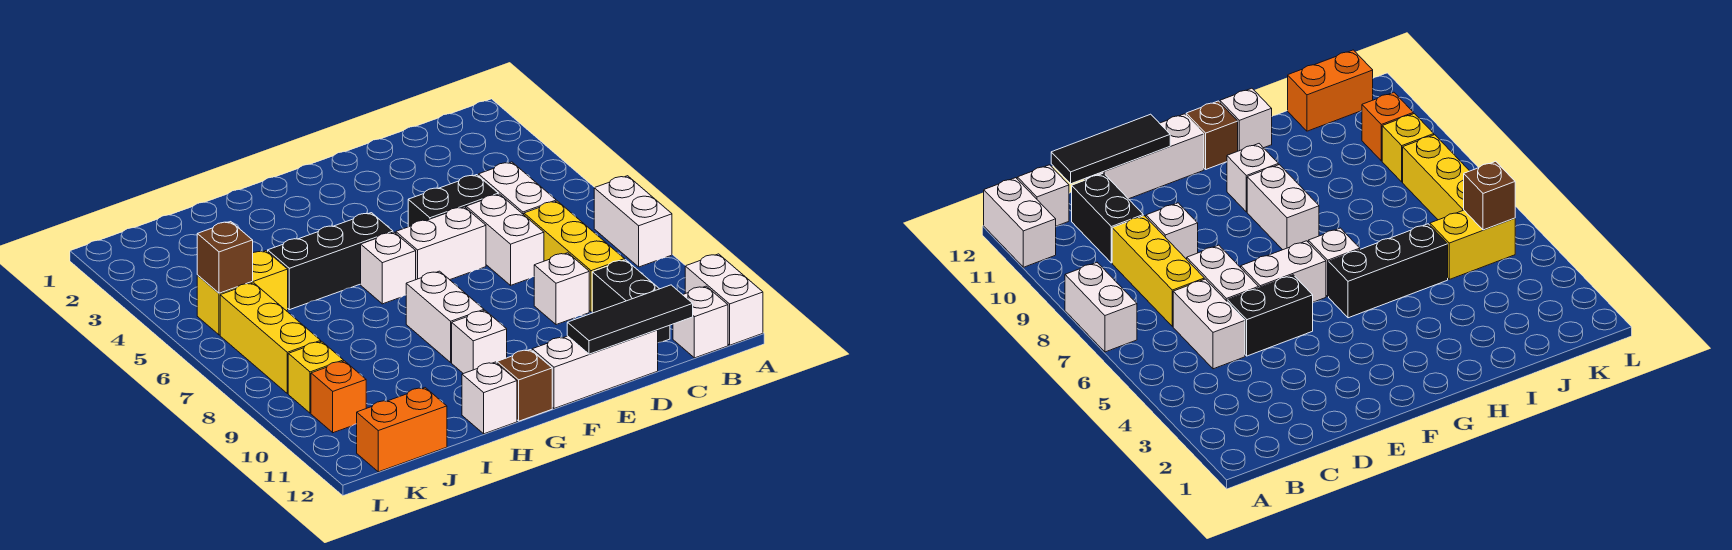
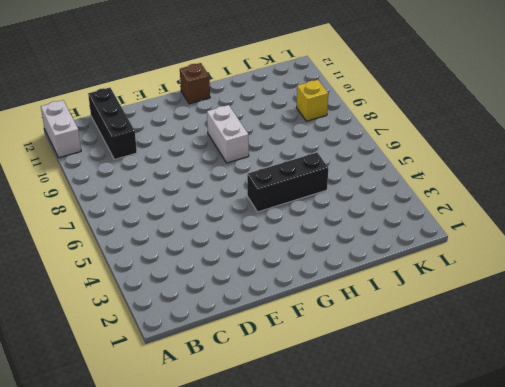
black 1x3 brick [88,88,137,160] -> black 1x2 brick [592,260,670,343]
none -> white 1x2 brick [594,176,672,267]
none -> white 1x1 brick [673,286,728,358]
none -> white 1x2 brick [479,162,556,215]

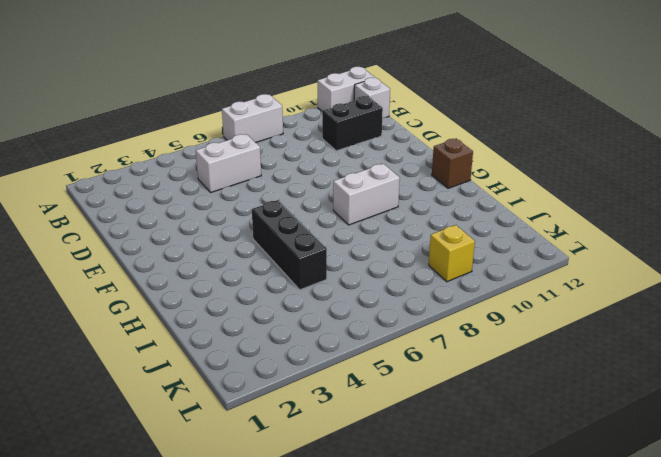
none -> yellow 1x3 brick [524,201,625,312]
none -> black 1x2 brick [408,175,498,227]
none -> white 1x2 brick [466,194,544,285]

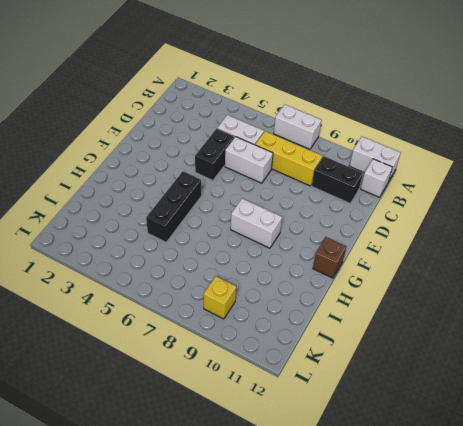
none -> white 1x1 brick [534,253,589,325]
none -> white 1x3 brick [532,330,658,409]
none -> white 1x2 brick [396,207,486,280]

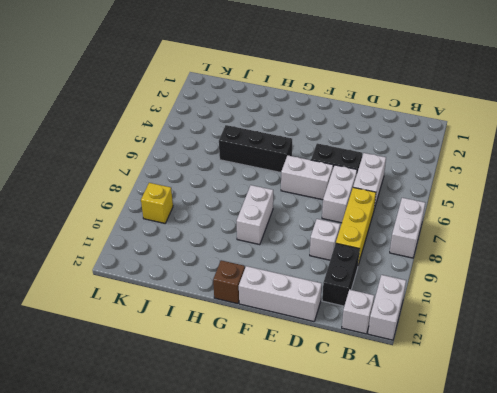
none -> white 1x1 brick [361,232,416,304]
none -> white 1x1 brick [452,311,507,374]
none -> white 1x1 brick [462,362,517,434]

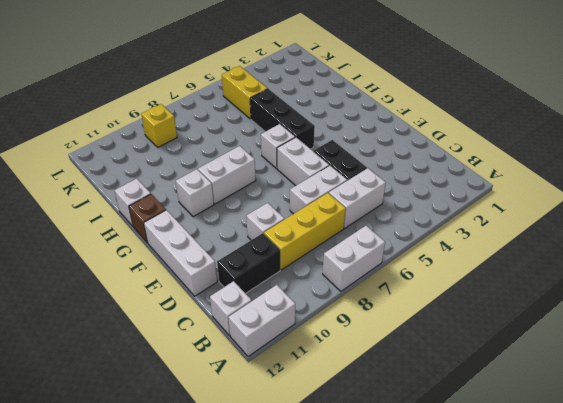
none -> orange 1x2 brick [357,388,447,472]
none -> yellow 1x3 brick [220,283,321,394]
none -> orange 1x1 brick [311,361,366,433]

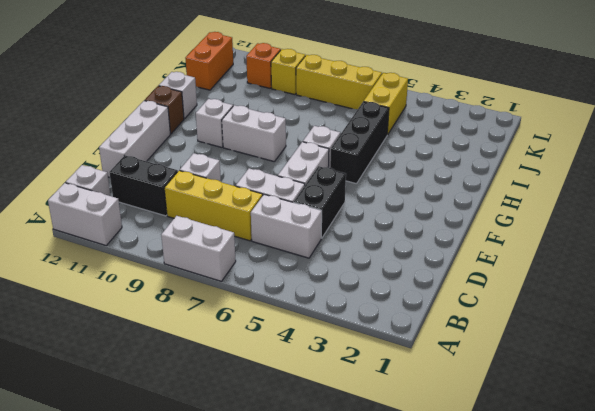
none -> black 1x3 tile [567,285,693,354]
none -> brown 1x1 brick [197,222,253,293]

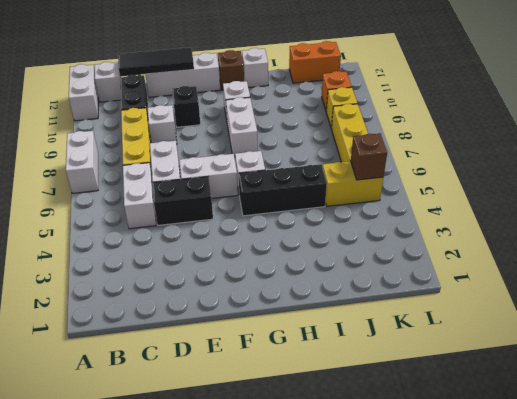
black 1x1 brick [172,86,201,127] -> none

